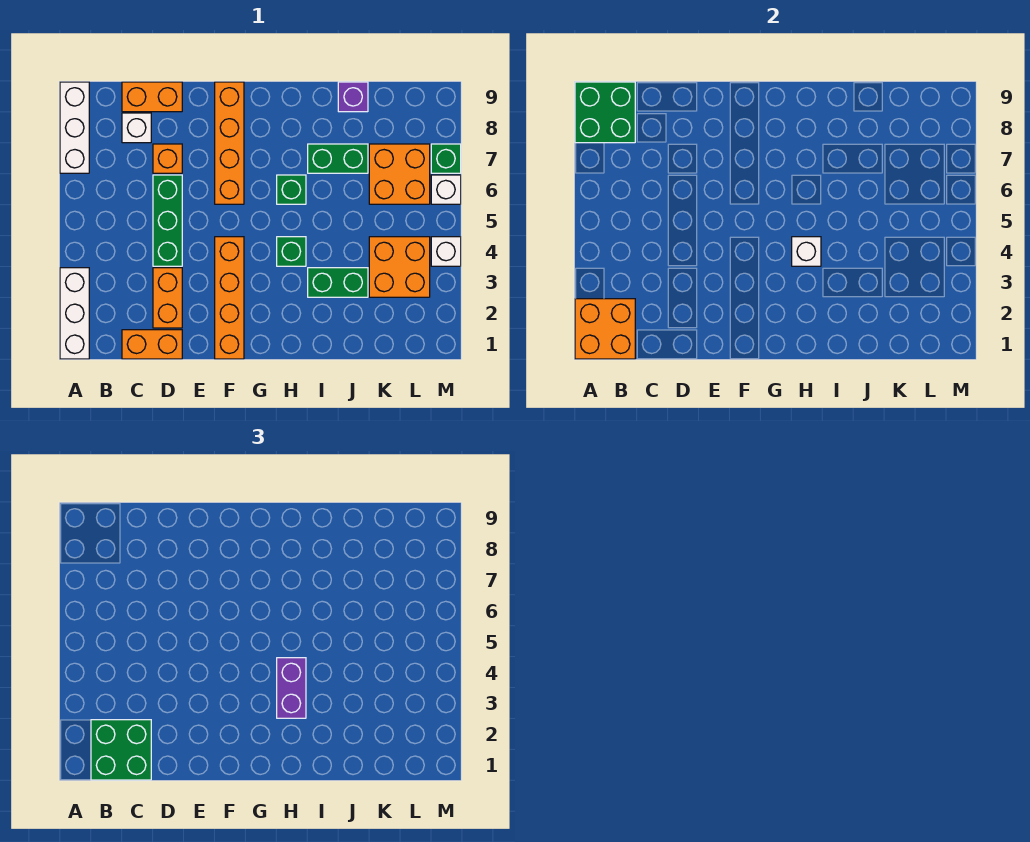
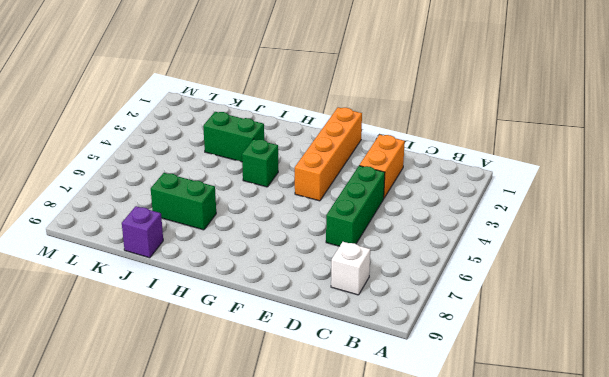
none -> white 1x3 brick [60,268,89,359]
none -> white 1x3 brick [60,82,89,173]
none -> orange 1x2 brick [122,330,182,359]

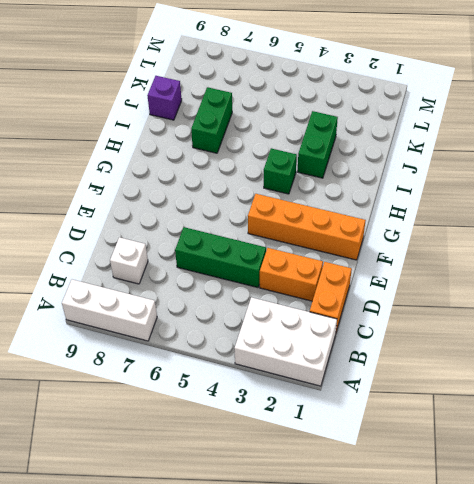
white 2x3 brick [234,297,337,386] -> white 1x3 brick [60,268,89,359]
none -> orange 1x2 brick [122,82,182,112]
none -> orange 1x1 brick [153,144,182,173]
none -> orange 1x4 brick [215,82,244,204]

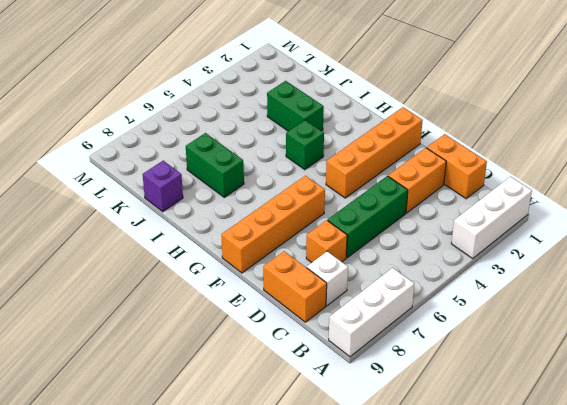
none -> green 1x1 brick [277,175,306,204]
none -> orange 2x2 brick [369,237,430,297]
none -> orange 2x2 brick [369,144,430,204]

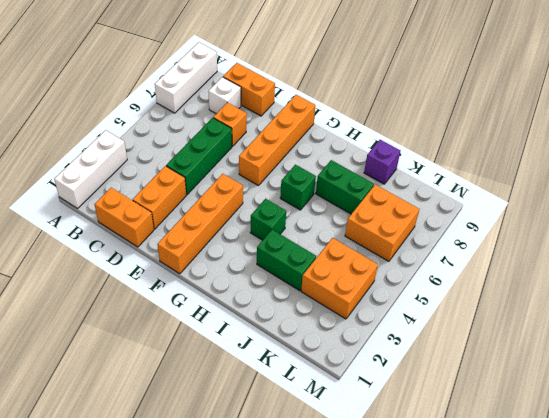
none -> white 1x1 brick [431,237,461,266]
none -> white 1x1 brick [431,175,461,204]
none -> green 1x1 brick [431,144,461,173]

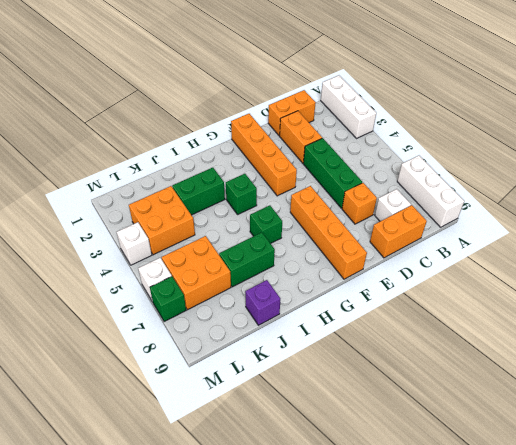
none -> orange 2x2 brick [575,299,635,359]
none -> green 2x2 brick [575,82,635,143]
none -> white 1x1 brick [792,237,821,266]

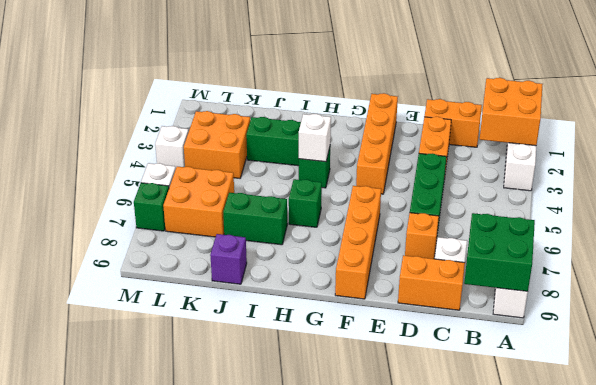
none -> green 2x2 brick [91,720,151,780]
none -> purple 1x2 brick [277,658,306,718]

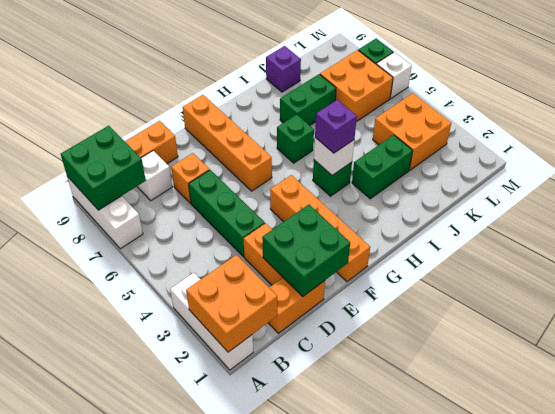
green 2x2 brick [262,205,350,296] -> green 2x2 brick moved to [91,720,151,780]
purple 1x1 brick [315,100,357,153] -> purple 1x2 brick [277,658,306,718]
none -> white 1x1 brick [431,237,461,266]

